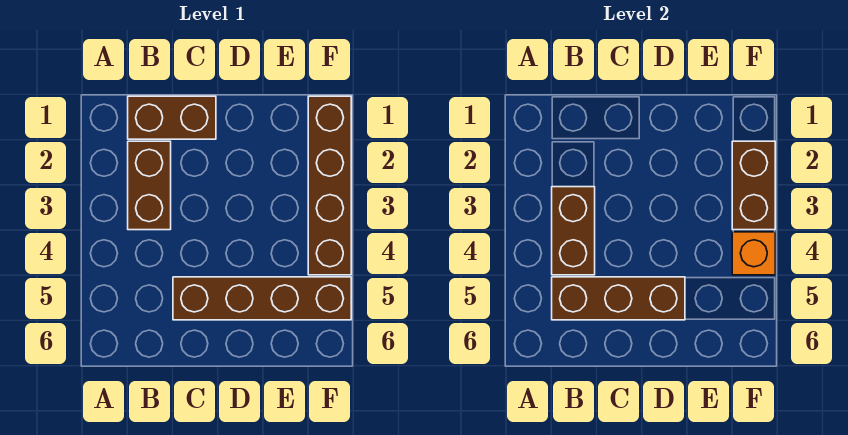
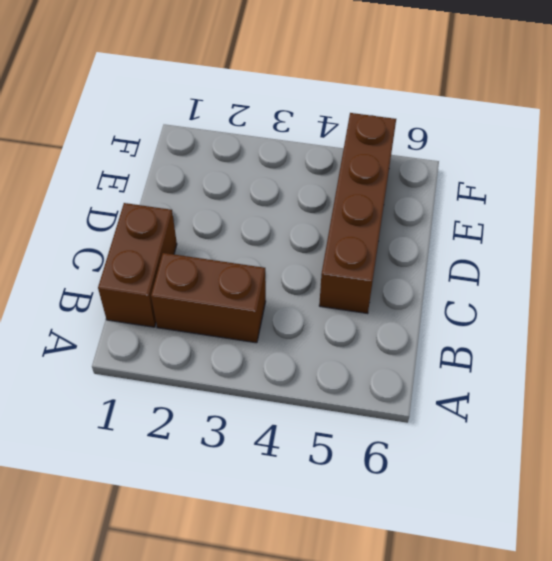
none -> brown 1x4 brick [308,96,351,275]
none -> brown 1x2 brick [552,187,595,275]

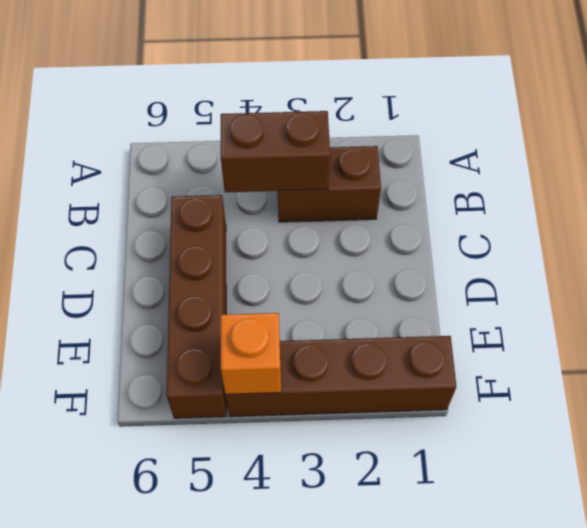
none -> brown 1x2 brick [128,96,216,139]
none -> brown 1x3 brick [552,277,685,320]

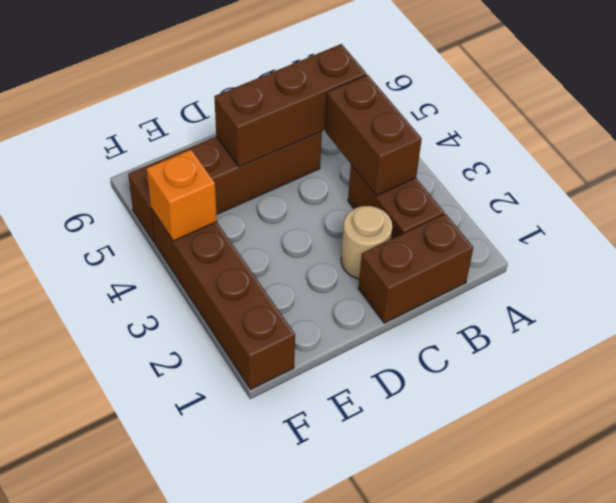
tan 1x1 round brick [341,206,392,279] -> none
none -> brown 1x2 brick [732,141,775,230]

